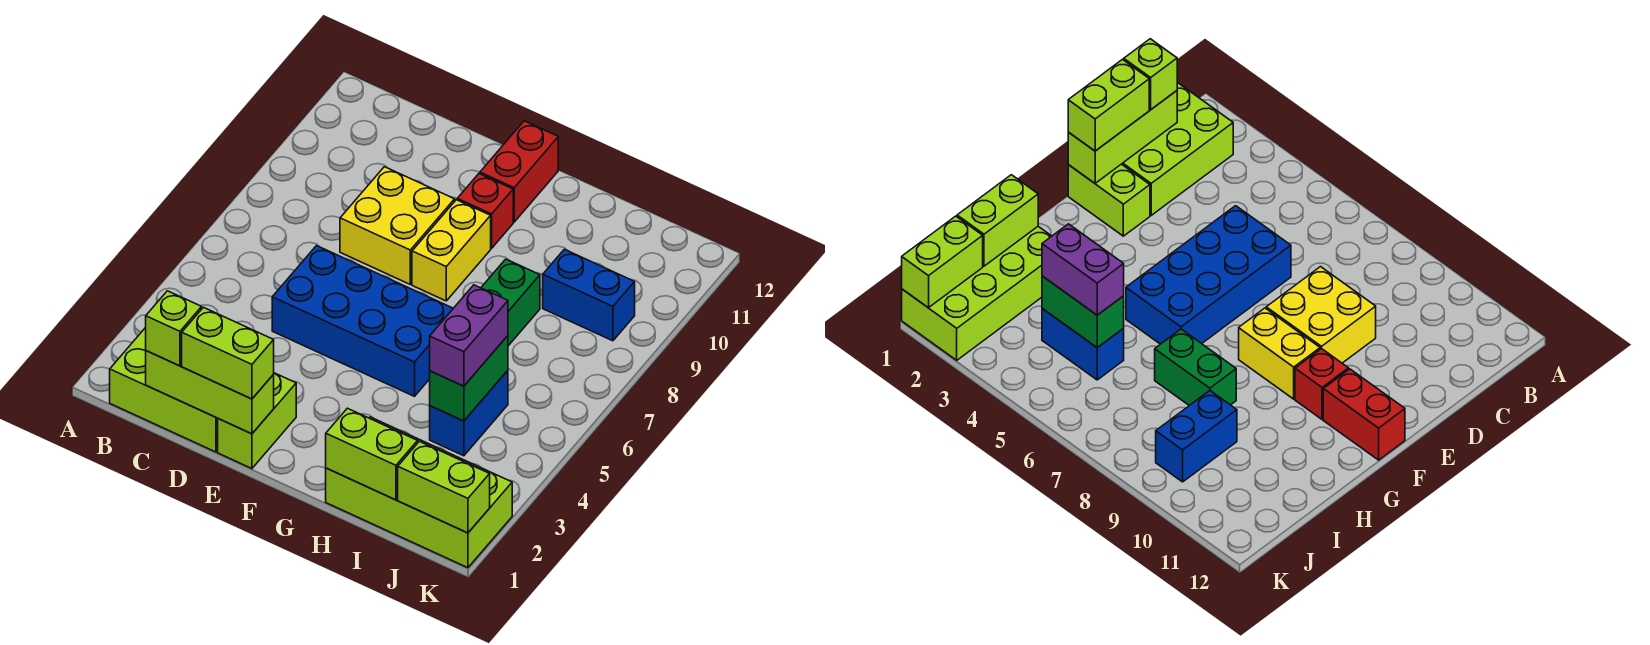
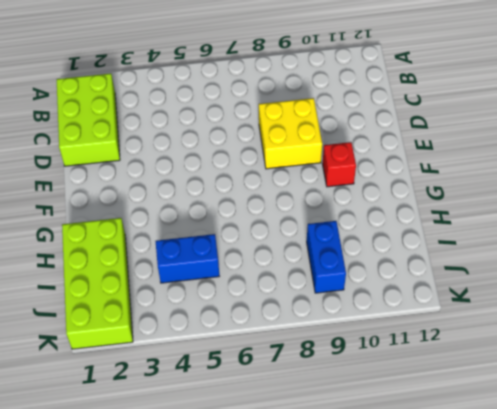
none -> blue 2x4 brick [272,246,453,396]
none -> lime 1x2 brick [218,373,296,468]
none -> yellow 1x2 brick [412,200,491,301]

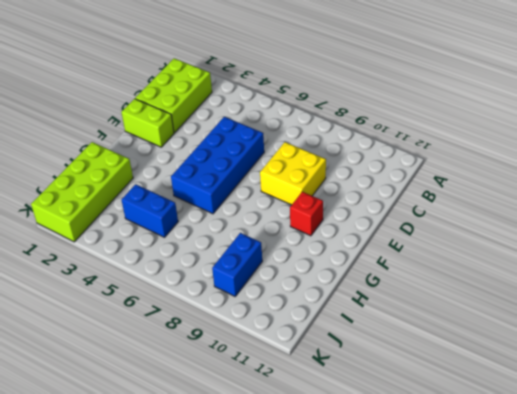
none -> yellow 1x2 brick [412,200,491,301]
none -> red 1x2 brick [480,121,558,222]
none -> green 1x2 brick [481,259,540,346]

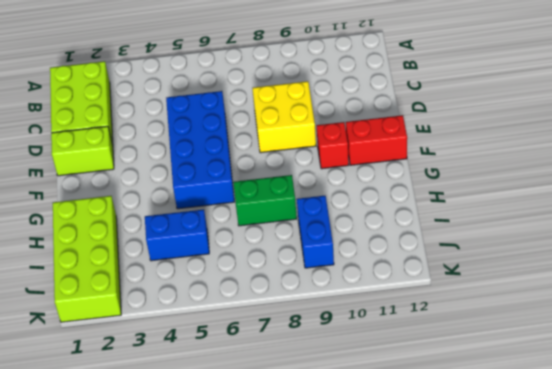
none -> yellow 1x2 brick [412,200,491,301]
none -> lime 1x3 brick [146,351,274,434]
none -> lime 1x2 brick [326,408,418,500]

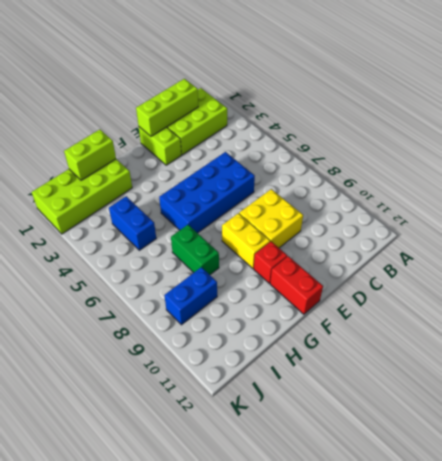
none -> green 1x2 brick [430,336,508,421]
none -> lime 1x2 brick [398,441,490,533]
none -> lime 1x1 brick [146,291,202,366]

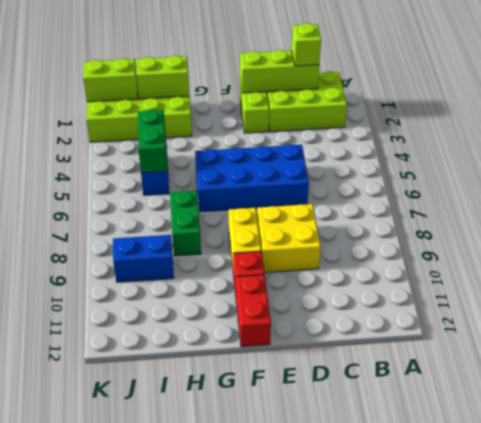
none -> lime 1x2 brick [182,307,274,399]
none -> purple 1x2 brick [430,285,508,386]

